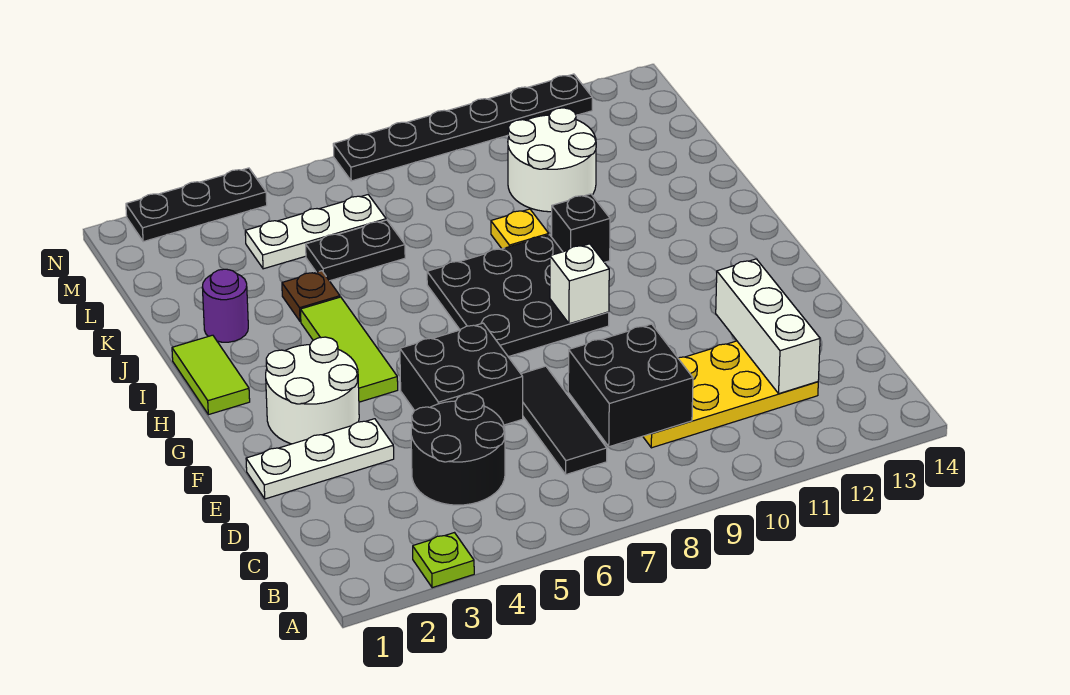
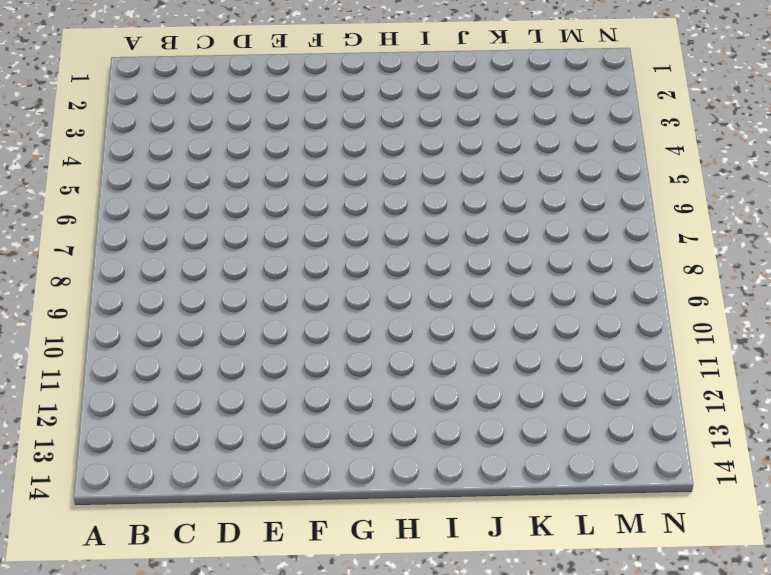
none -> lime 1x1 plate [413,533,474,588]
none -> black 2x2 round brick [411,394,505,505]
none -> black 1x3 tile [521,366,607,474]

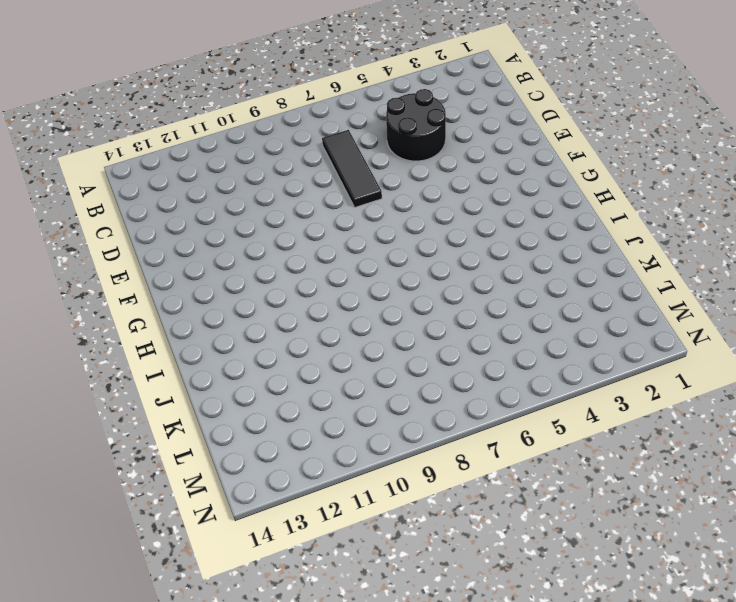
none -> lime 1x1 plate [413,533,474,588]
none -> yellow 2x4 plate [643,341,818,448]
none -> white 1x3 plate [246,419,394,499]

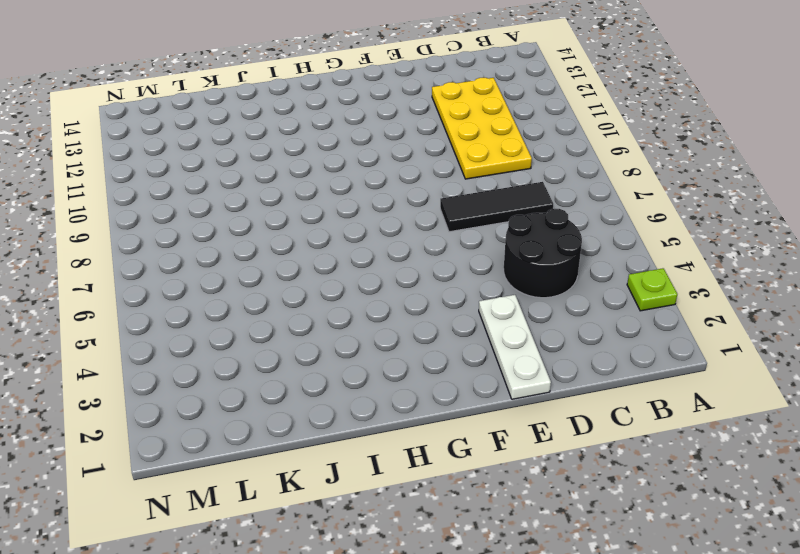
none -> black 2x2 brick [400,323,523,425]
none -> white 2x2 round brick [266,337,359,444]
none -> lime 1x3 tile [300,297,398,402]

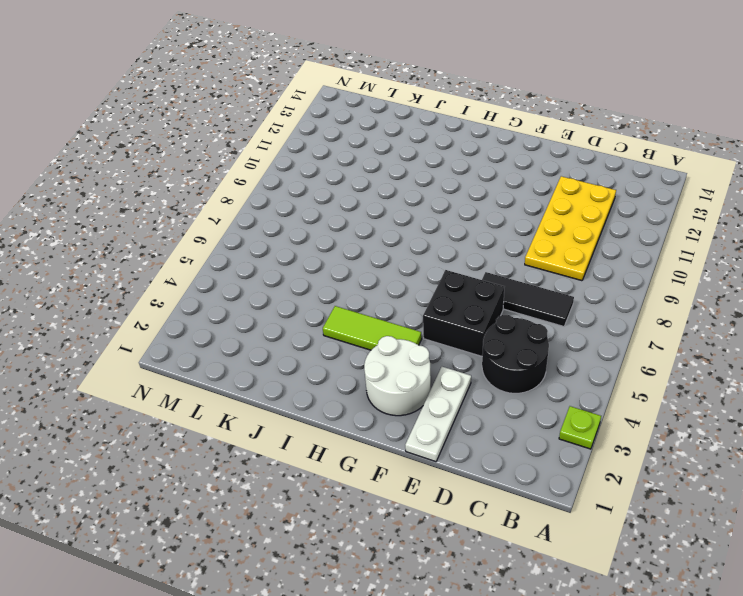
none -> black 3x3 plate [427,235,609,357]
none -> lime 1x2 tile [172,335,250,415]
none -> black 1x1 brick [552,194,610,262]

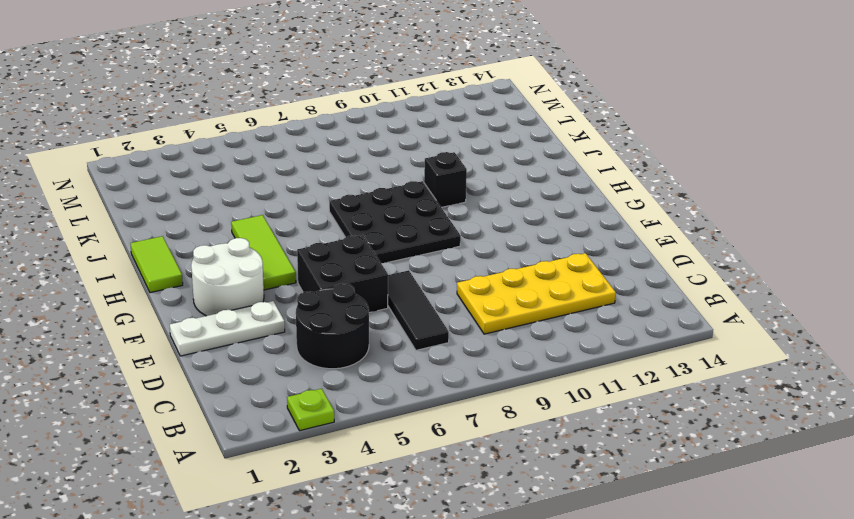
none -> purple 1x1 round brick [202,269,248,342]
none -> brown 1x1 plate [282,271,340,322]
none -> yellow 1x1 plate [491,209,549,249]

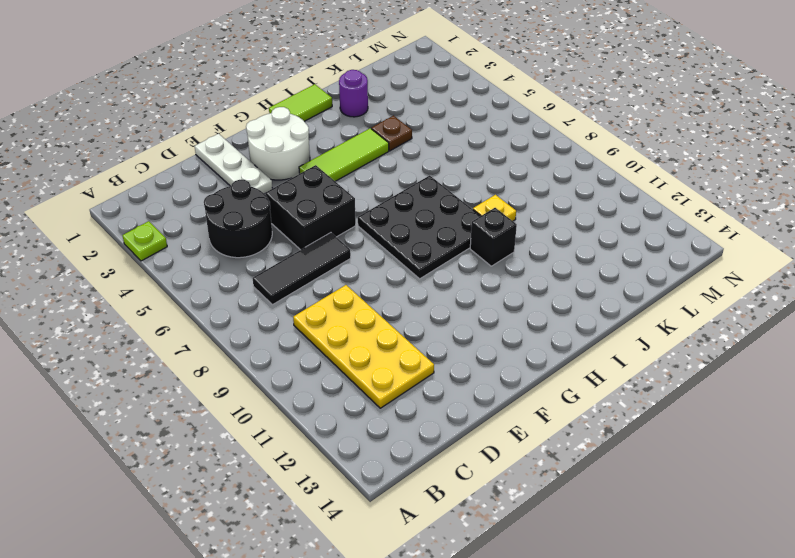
none -> black 1x2 plate [306,220,405,281]
none -> white 2x2 round brick [508,108,596,212]
none -> white 1x3 plate [245,195,386,269]

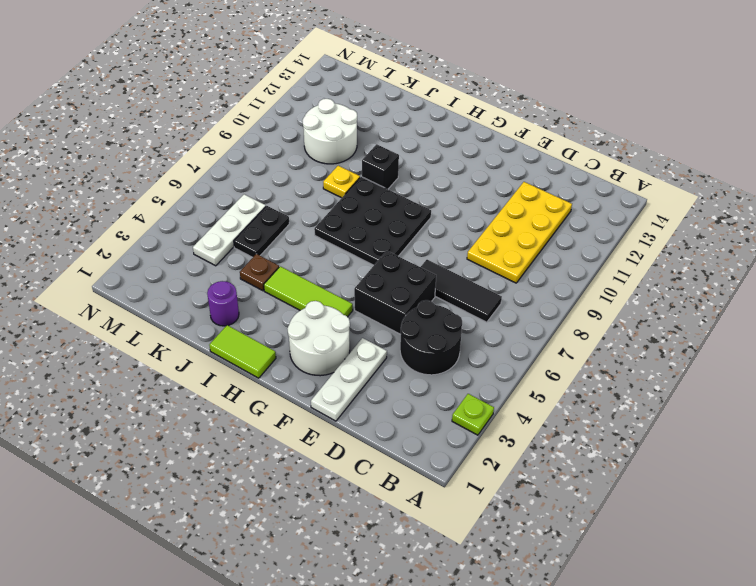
none -> black 1x3 plate [126,168,267,242]
none -> black 1x6 plate [333,74,592,181]
none -> black 2x2 brick [568,324,693,447]

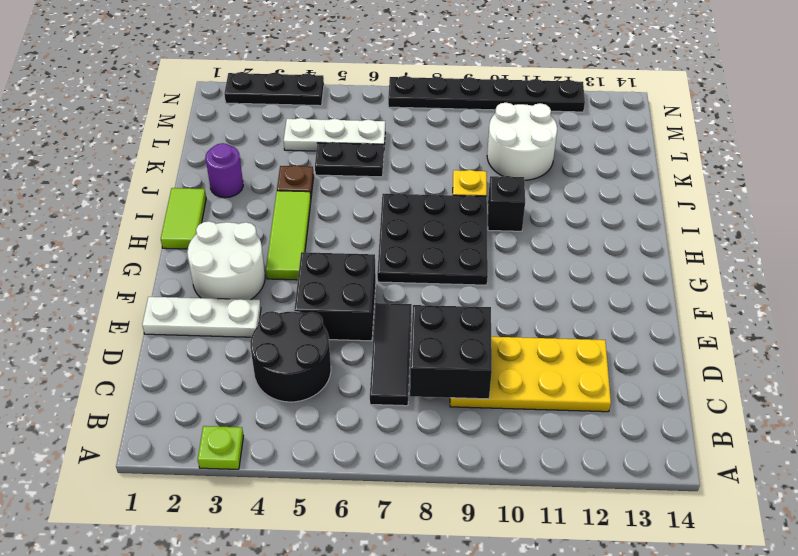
none -> white 1x3 brick [716,259,820,394]
none -> white 1x1 brick [550,244,609,324]

